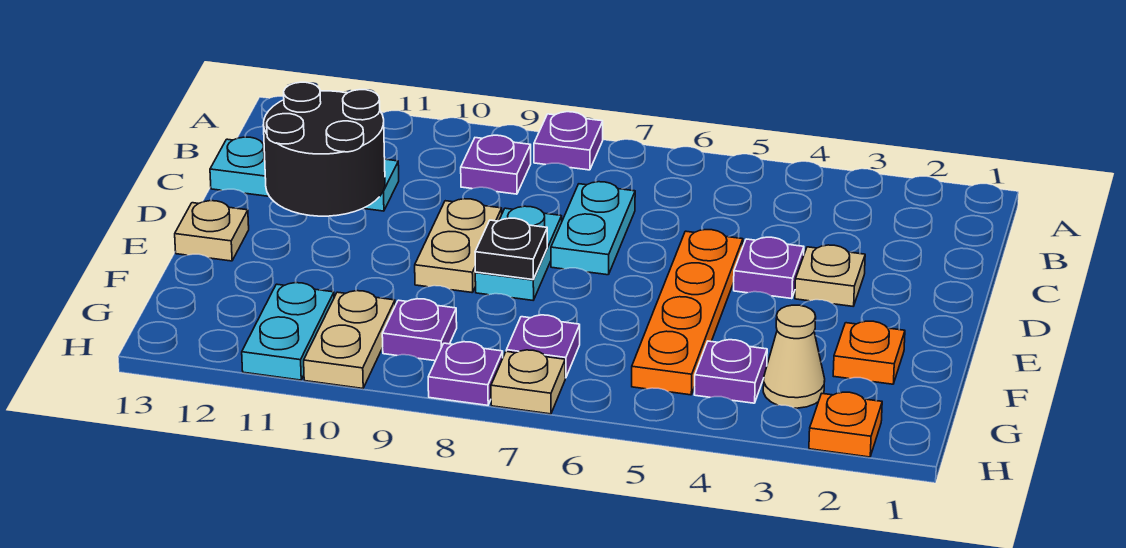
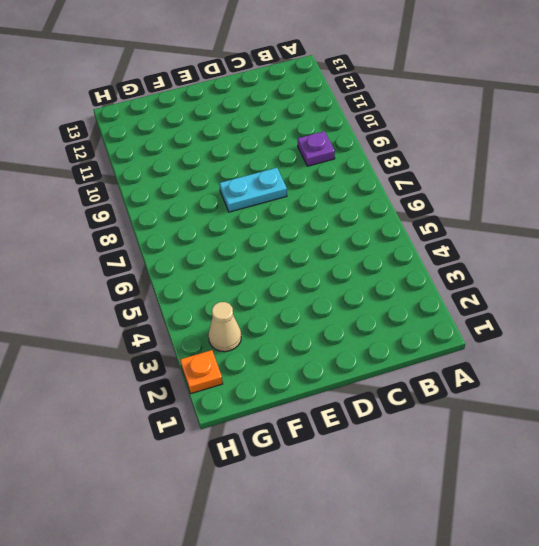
none -> purple 1x1 plate [534,112,603,170]
none -> cyan 1x2 plate [551,182,635,275]
none -> cyan 1x3 plate [210,137,399,211]

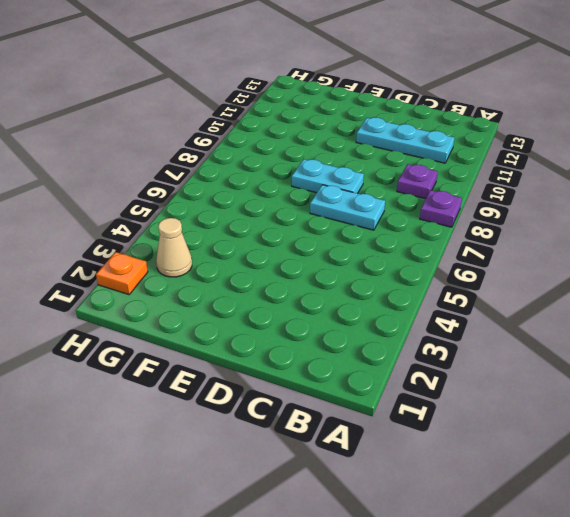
cyan 1x3 plate [356,117,455,163] -> cyan 1x3 plate turned to [210,137,399,211]
none -> tan 1x1 plate [795,245,865,306]
none -> purple 1x1 plate [734,237,804,299]
none -> orange 1x4 plate [632,230,743,395]

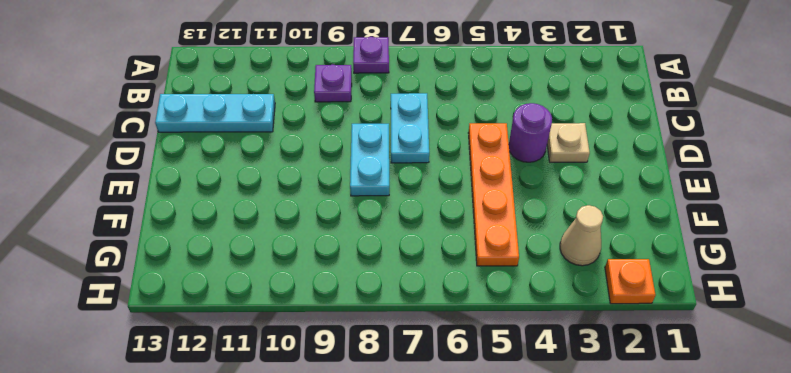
purple 1x1 round brick [509,103,552,162] -> purple 1x1 plate [734,237,804,299]
none -> tan 1x2 plate [415,199,502,293]
none -> tan 1x1 plate [175,201,249,261]
none -> orange 1x1 plate [833,321,905,384]

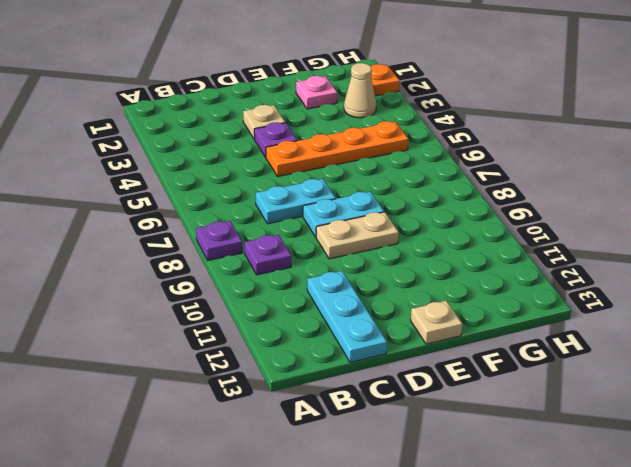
pink 1x1 plate [296,76,337,109] -> orange 1x1 plate [833,321,905,384]
none -> purple 1x1 plate [694,340,767,403]
none -> purple 1x1 plate [506,315,580,378]
none -> purple 1x1 plate [382,299,457,361]

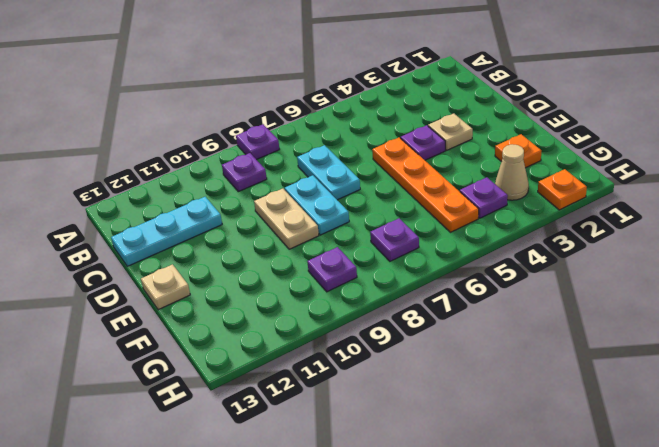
none -> tan 1x2 plate [304,291,395,389]
none -> cyan 1x2 plate [242,283,334,380]
none -> tan 1x1 plate [491,350,565,414]

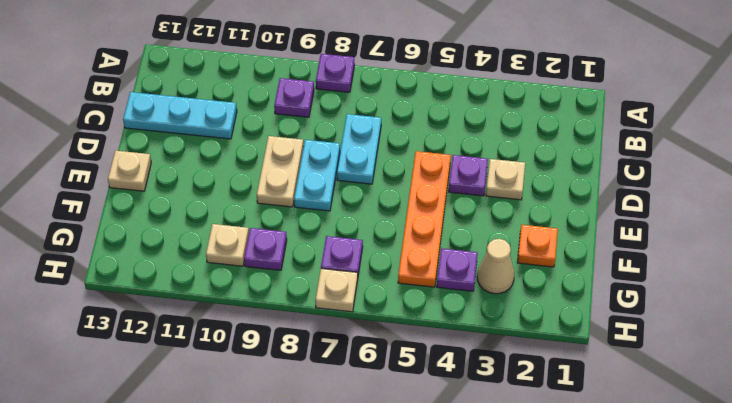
tan 1x1 plate [206,224,249,266] -> tan 1x2 plate [304,291,395,389]
none -> cyan 1x2 plate [242,283,334,380]
none -> orange 1x1 plate [809,392,882,457]
none -> purple 1x1 plate [428,342,503,405]

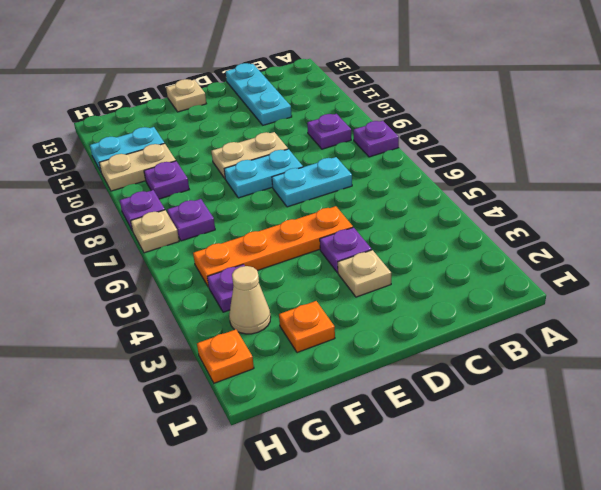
none -> black 2x2 round brick [263,82,385,216]
none -> black 1x1 plate [475,218,547,280]

